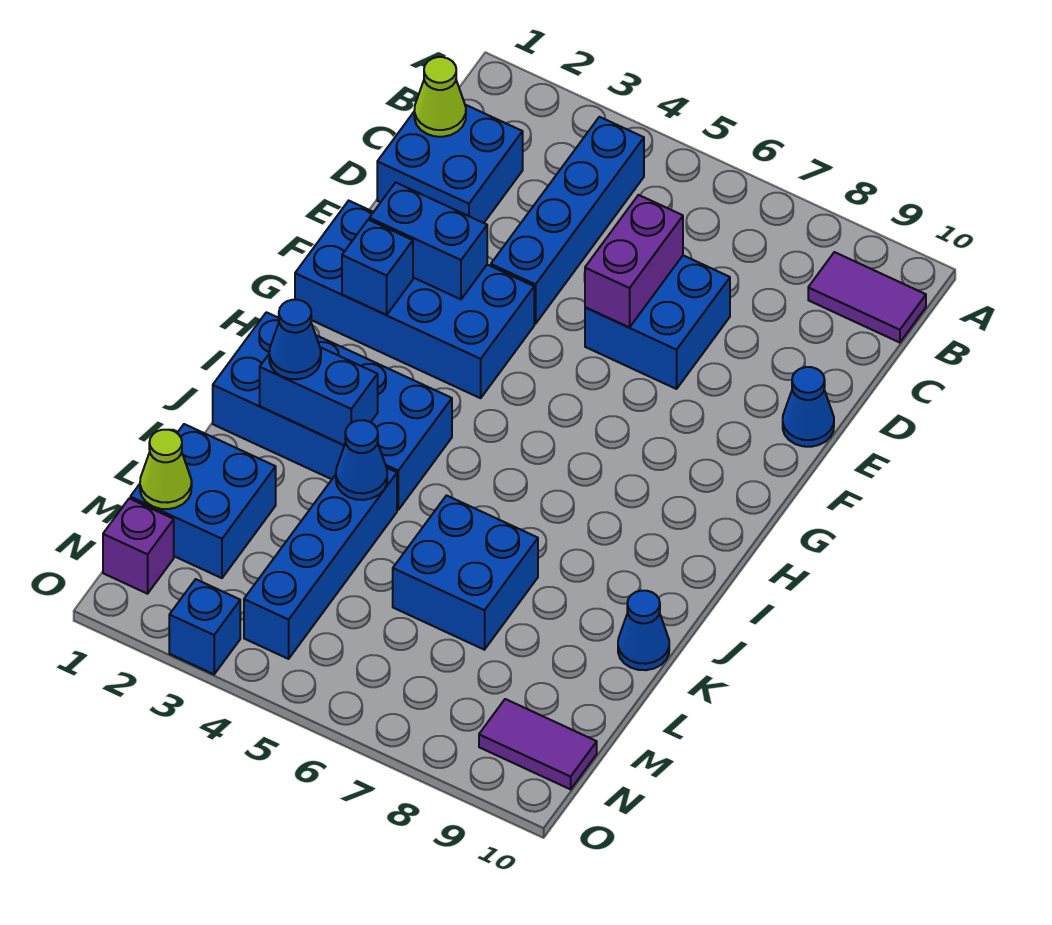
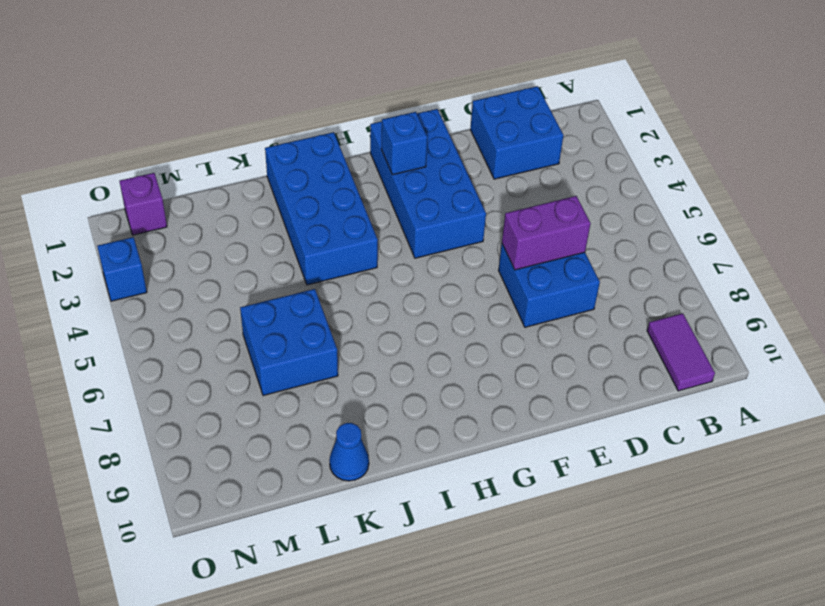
none -> blue 1x4 brick [491,117,644,324]
none -> blue 1x1 cone [783,367,834,447]
none -> blue 1x4 brick [244,468,397,659]

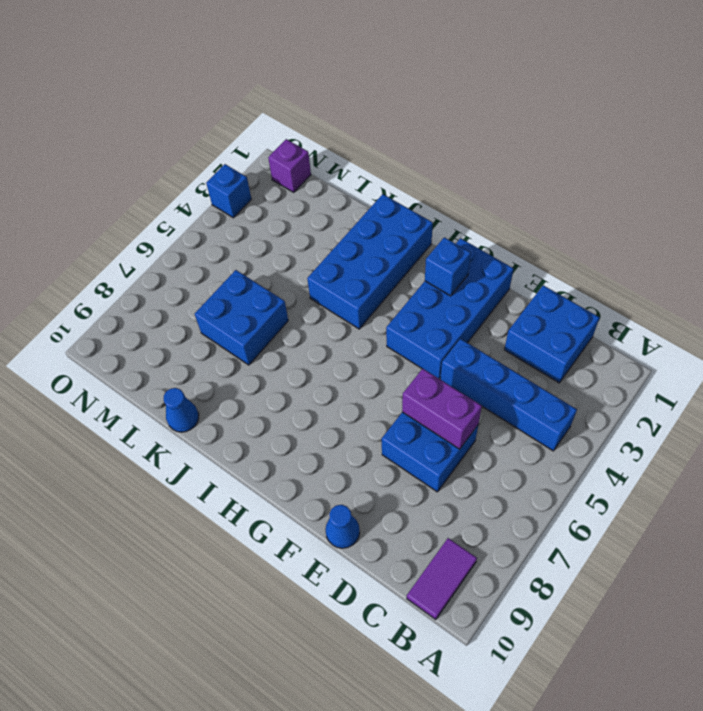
none -> blue 1x4 brick [244,468,397,659]
none -> blue 2x2 brick [130,424,276,578]
none -> purple 1x2 tile [479,699,597,789]

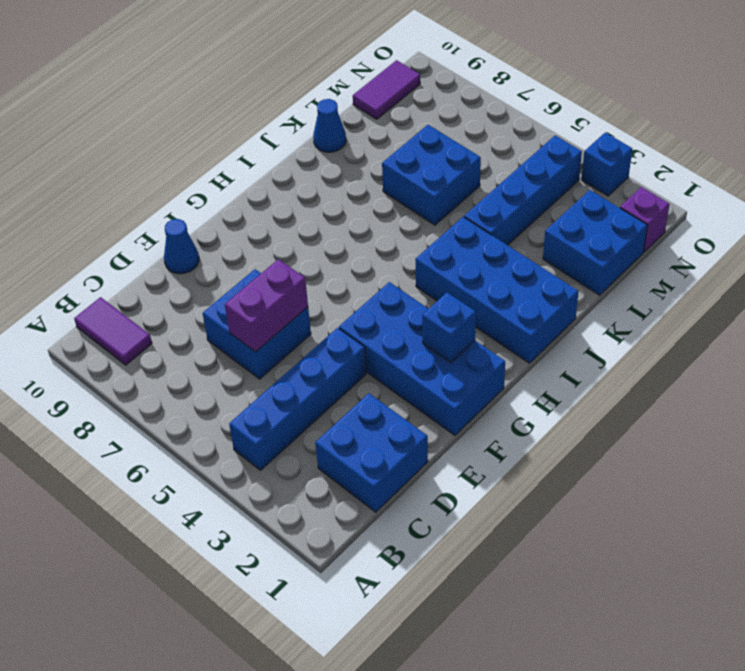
purple 1x2 tile [353,60,420,119] -> purple 1x2 tile turned to [479,699,597,789]
none -> lime 1x1 cone [414,57,466,137]
none -> blue 1x2 brick [369,182,487,299]
none -> blue 1x2 brick [260,347,378,445]

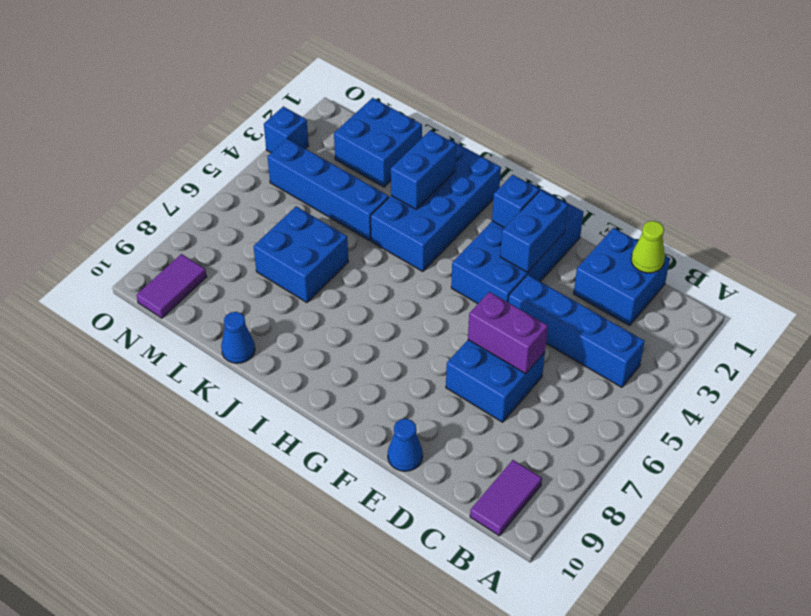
none -> purple 1x1 brick [103,499,174,594]
none -> blue 1x1 cone [336,420,387,500]
none -> lime 1x1 cone [140,430,192,509]

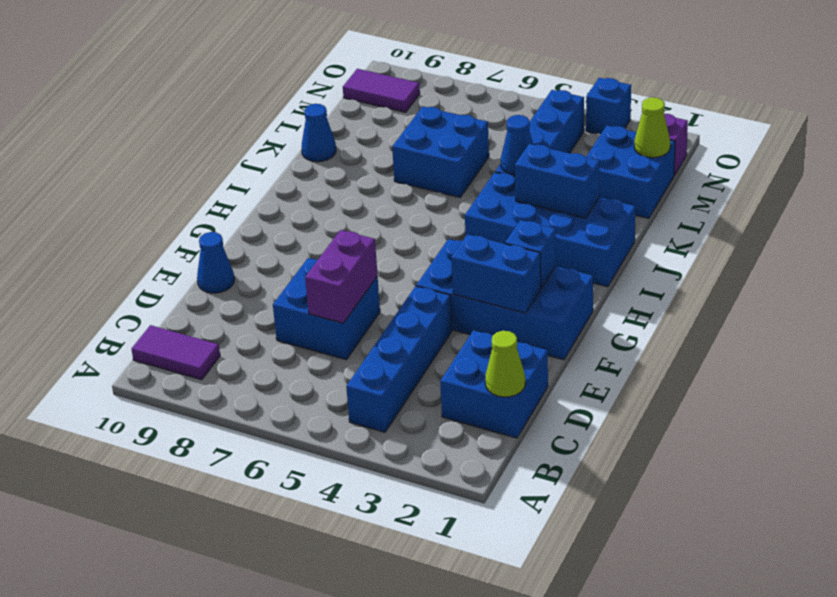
none -> blue 1x1 cone [269,300,321,379]

